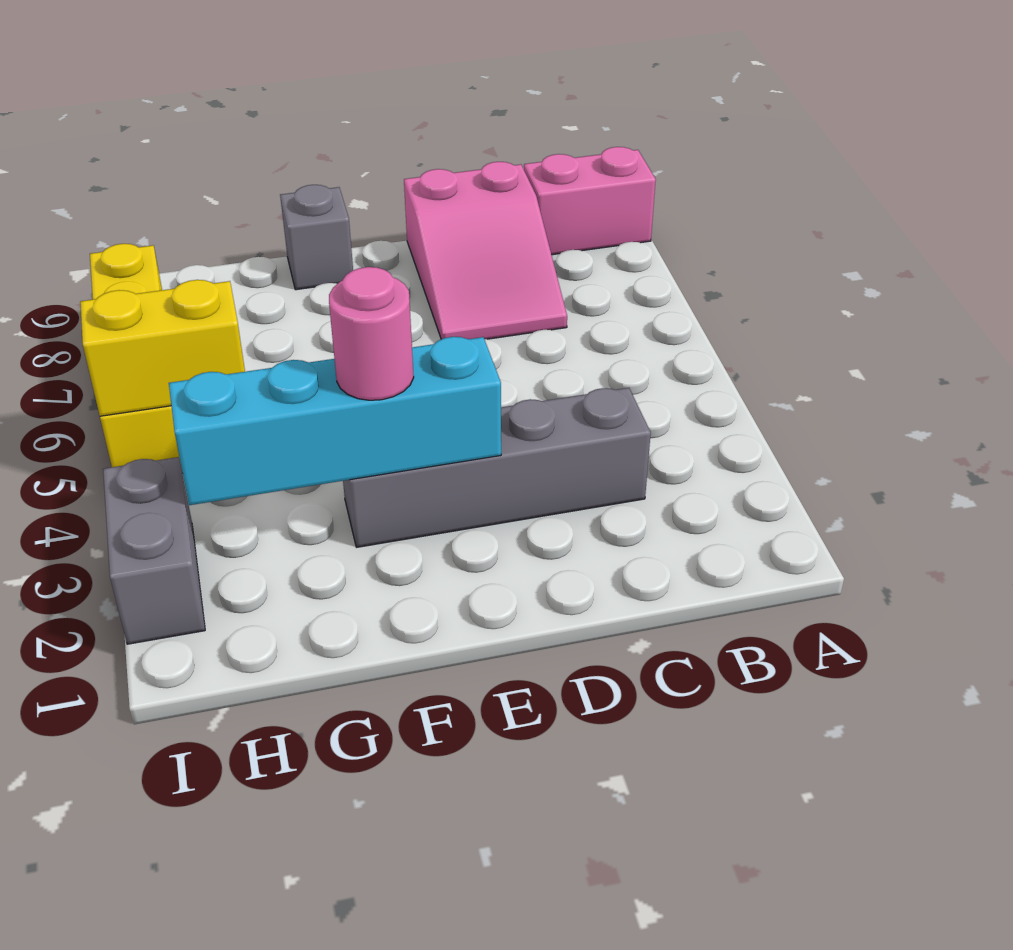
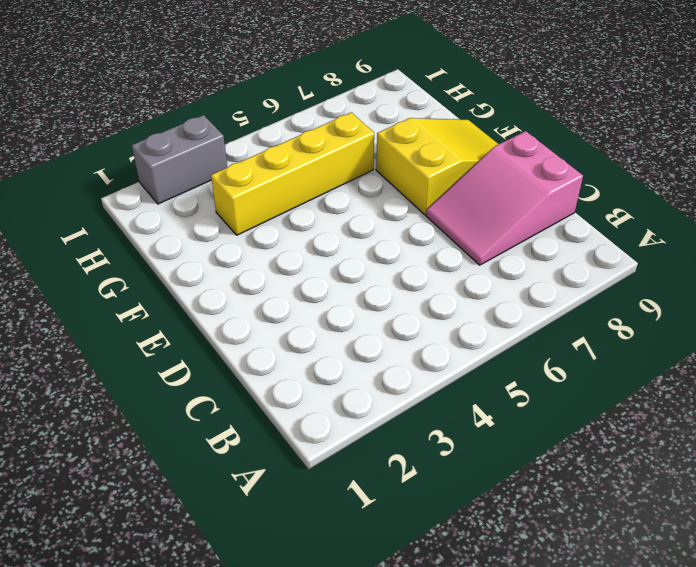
yellow 2x3 slope [376,118,498,215] -> grey 1x1 brick [280,185,353,290]
yellow 1x4 brick [211,112,374,235] -> yellow 1x4 brick moved to [90,244,182,469]
none -> pink 1x2 brick [524,147,656,255]
none -> grey 1x4 brick [343,388,651,547]

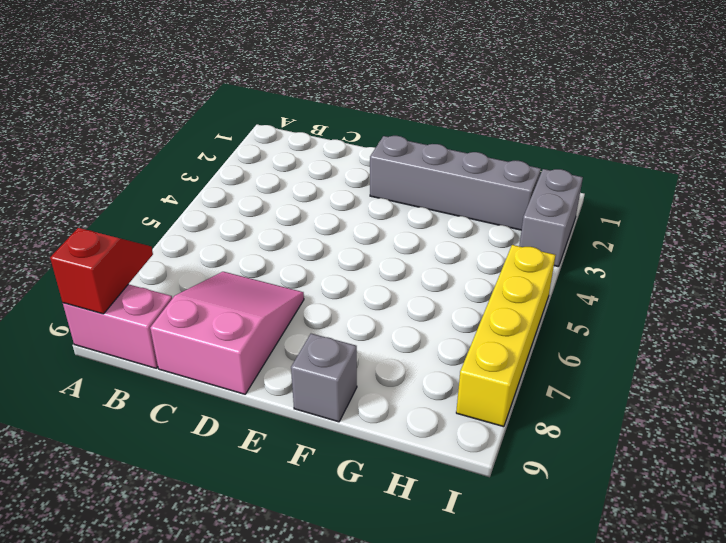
red 1x2 slope [50,228,153,314] -> none
grey 1x4 brick [370,136,541,230] -> grey 1x4 brick moved to [343,388,651,547]
none -> cyan 1x4 brick [169,337,501,505]
none -> yellow 1x2 brick [80,280,245,416]

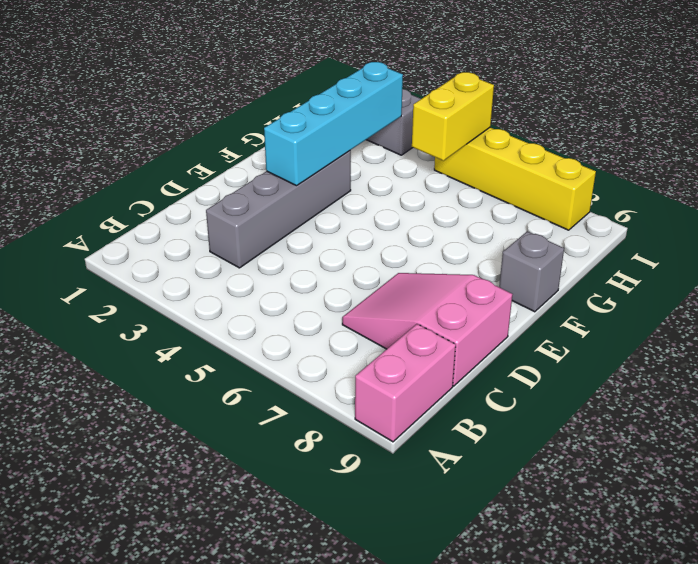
none -> pink 1x1 round brick [329,267,414,400]

